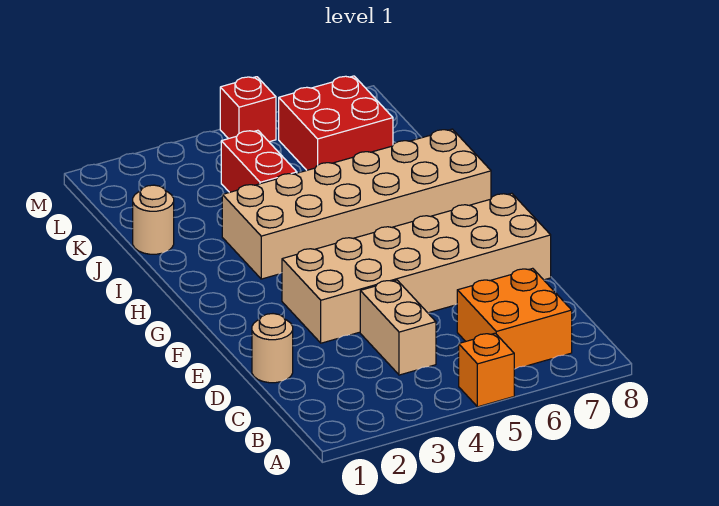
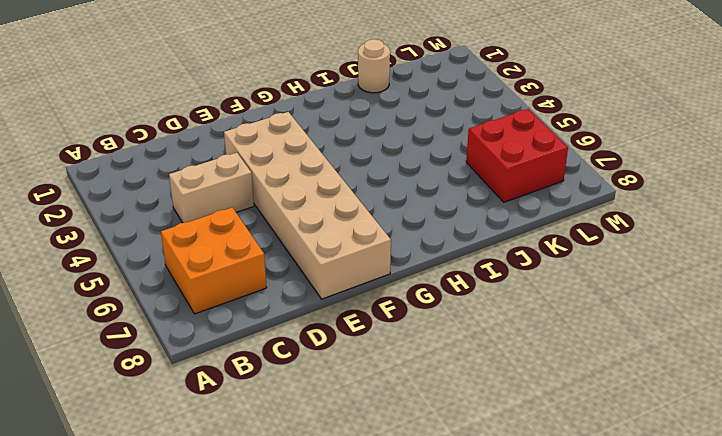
none -> orange 1x1 brick [459,333,514,407]
none -> tan 1x1 round brick [252,314,293,383]

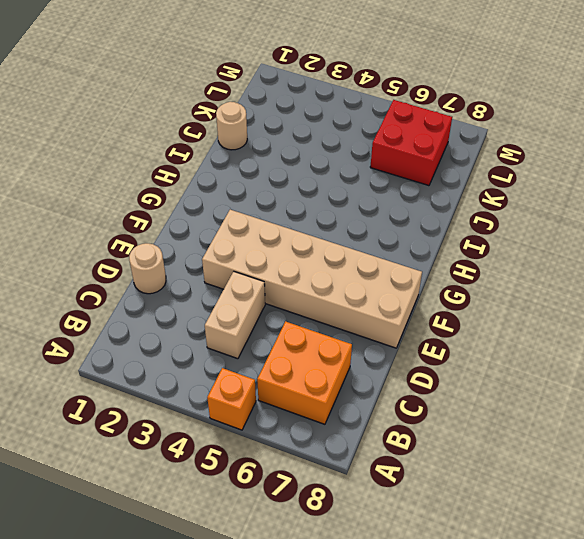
none -> tan 2x6 brick [222,129,491,279]
none -> red 1x2 brick [221,130,297,192]

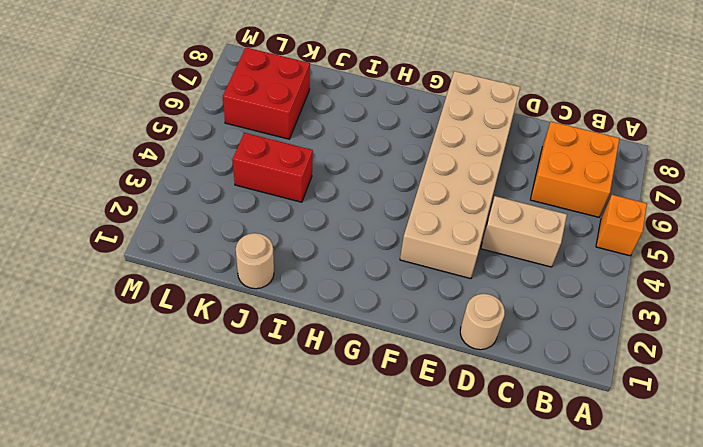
none -> tan 2x6 brick [222,129,491,279]
none -> red 1x1 brick [220,77,276,142]

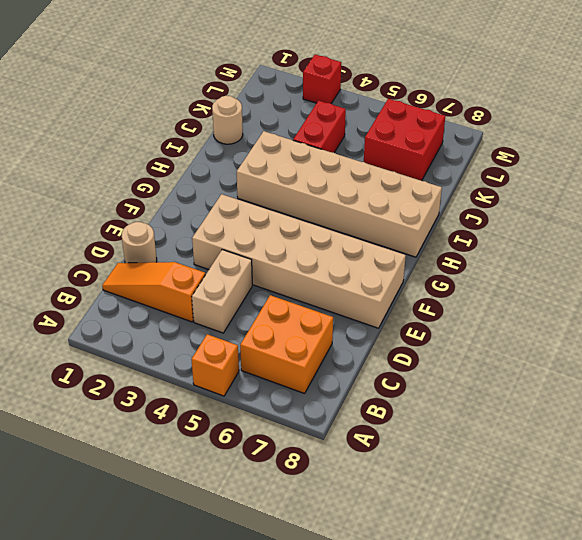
orange 1x3 slope [102,262,205,322] -> none
red 1x1 brick [303,54,341,103] -> red 1x1 brick moved to [220,77,276,142]

